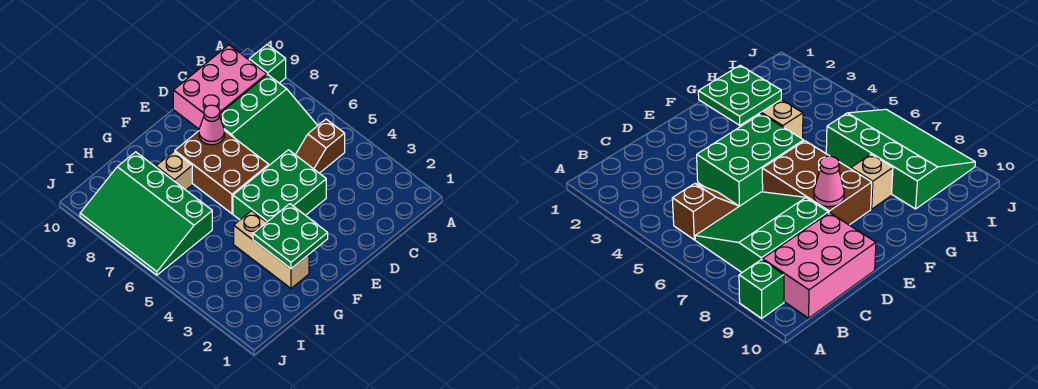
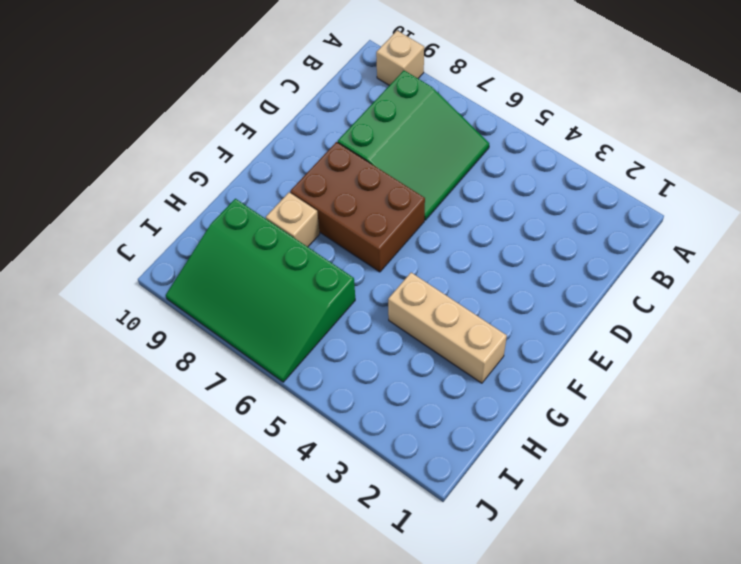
tan 1x1 brick [376,31,424,85] -> green 1x1 brick [249,45,286,83]
none -> brown 1x2 slope [296,119,345,173]
none -> pink 2x3 brick [173,45,267,129]

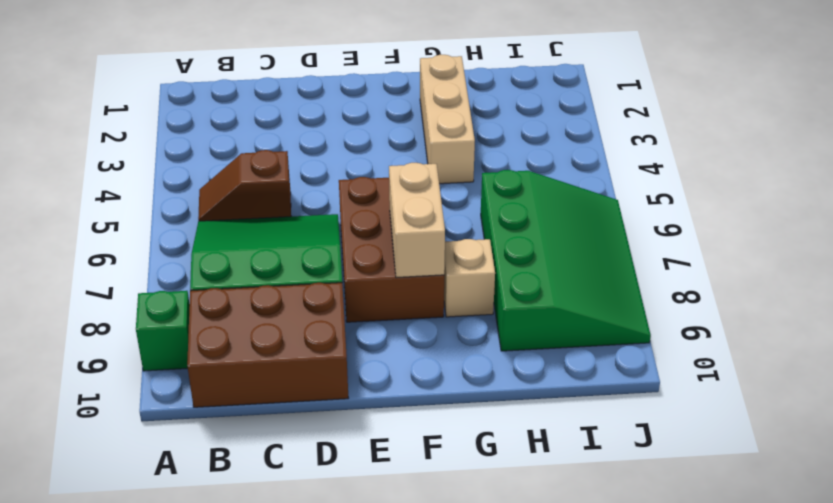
brown 1x2 slope [198,150,291,221] -> brown 1x2 slope turned to [296,119,345,173]
brown 2x3 brick [187,283,348,407] -> pink 2x3 brick [173,45,267,129]
tan 1x2 brick [389,163,445,278] -> none
none -> green 2x3 brick [233,150,326,222]
none -> pink 1x1 cone [199,105,224,145]

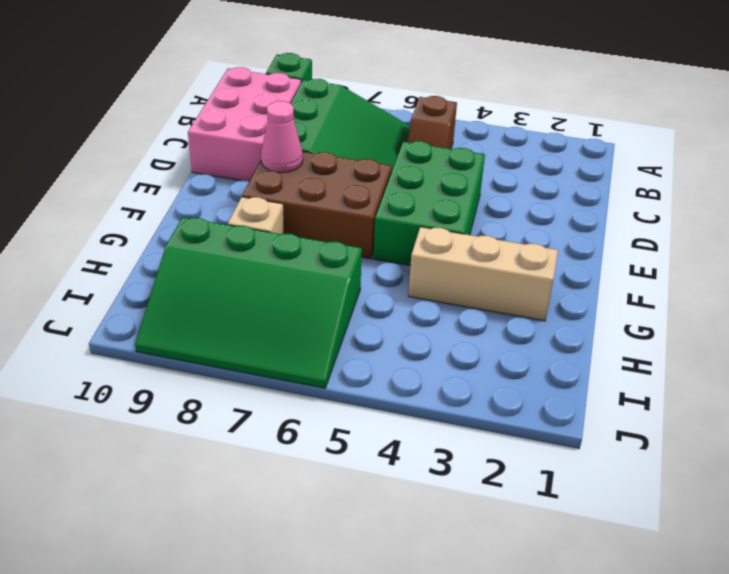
none -> green 2x2 plate [253,204,328,269]

